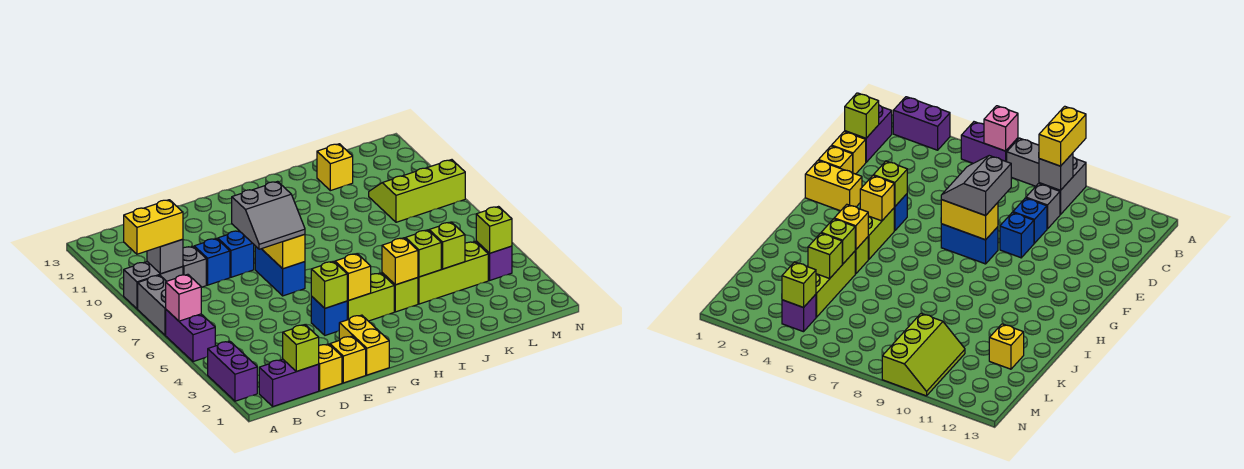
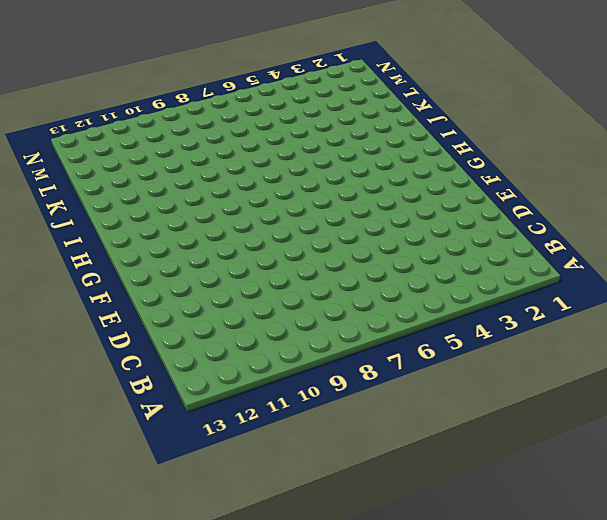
none -> purple 1x2 brick [208,341,257,401]
none -> purple 1x2 brick [166,310,215,362]
none -> grey 1x2 brick [138,275,166,335]
none -> grey 1x2 brick [124,262,183,309]

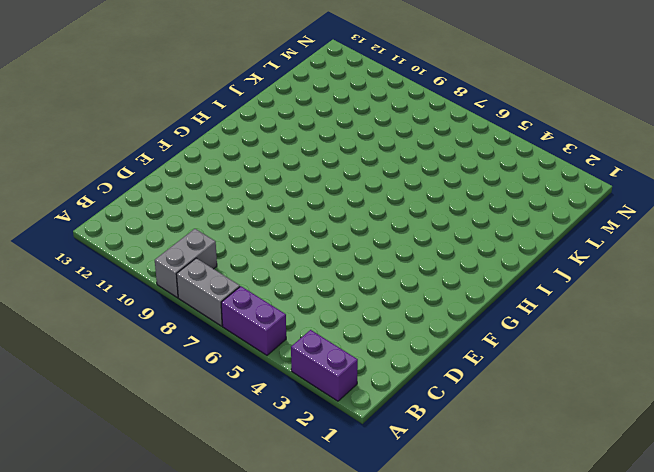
none -> purple 1x2 brick [259,359,319,406]
none -> grey 1x1 brick [183,246,206,287]
none -> yellow 1x1 brick [318,344,342,391]
none -> blue 1x1 brick [194,239,230,285]

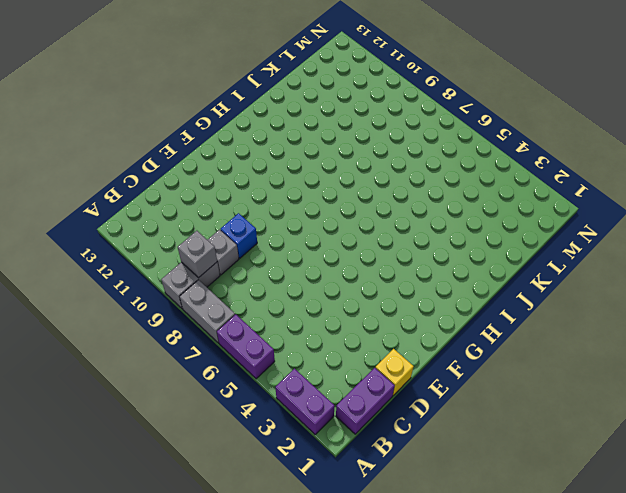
none -> yellow 1x1 brick [330,336,366,383]
none -> blue 1x1 brick [218,231,254,277]
none -> yellow 1x2 brick [339,315,389,375]
none -> blue 1x1 brick [311,296,347,335]

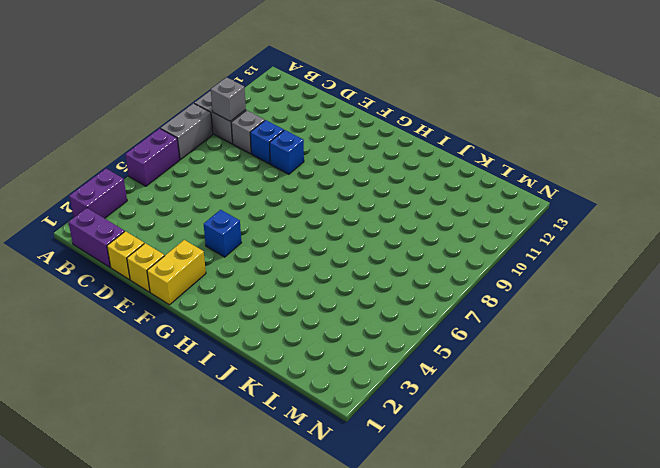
none -> blue 1x2 brick [255,246,305,296]
none -> lime 1x2 brick [347,273,394,321]
none -> lime 1x1 brick [382,273,418,312]
none -> lime 1x3 brick [418,242,488,304]

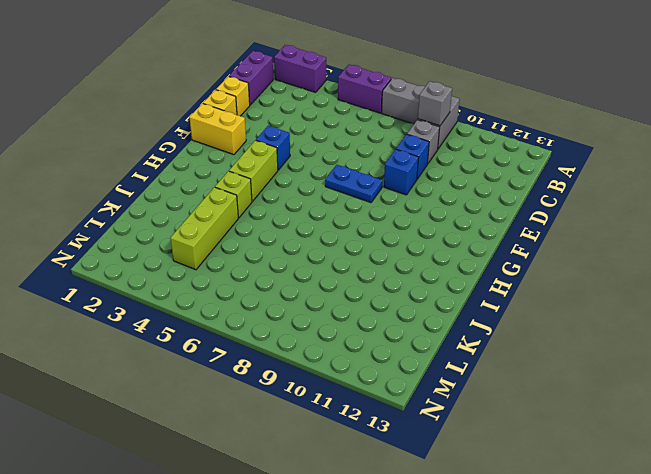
blue 1x2 plate [325,165,382,203] -> blue 1x2 brick [255,246,305,296]
none -> yellow 1x1 brick [317,144,353,191]
none -> lime 2x3 slope [369,160,465,222]
none -> purple 1x1 brick [476,241,512,280]
none -> pink 1x1 brick [166,274,201,321]

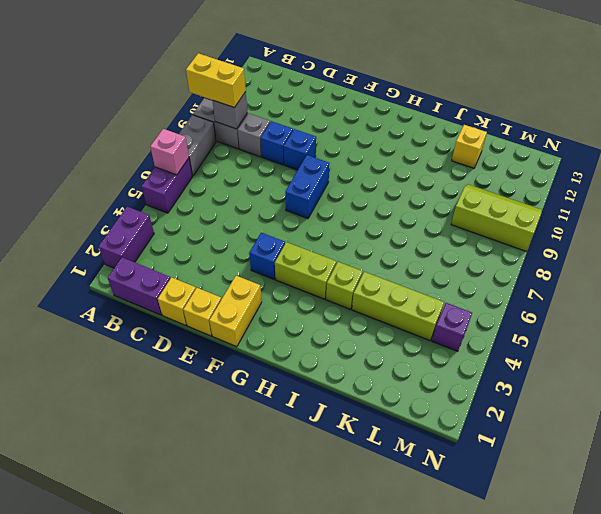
none -> lime 1x1 brick [283,325,319,371]
none -> lime 1x1 brick [311,261,347,308]
none -> yellow 1x2 brick [262,234,305,269]
none -> yellow 1x1 brick [335,254,371,300]

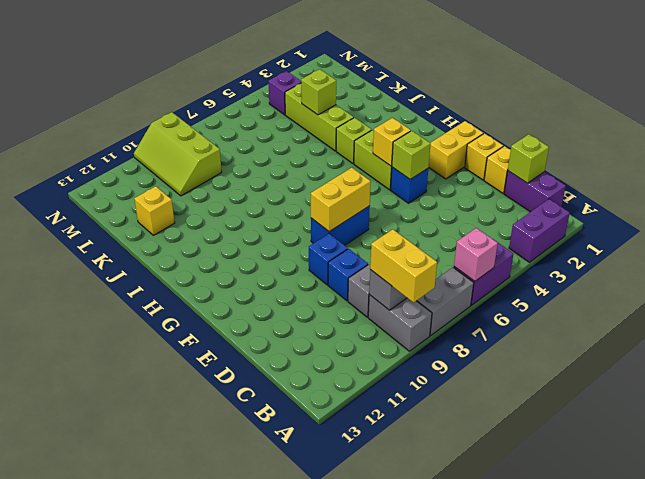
none -> yellow 1x1 brick [382,238,418,285]
none -> lime 1x1 brick [406,230,441,277]
none -> lime 1x1 brick [476,207,512,253]
none -> grey 2x2 slope [232,181,305,249]

